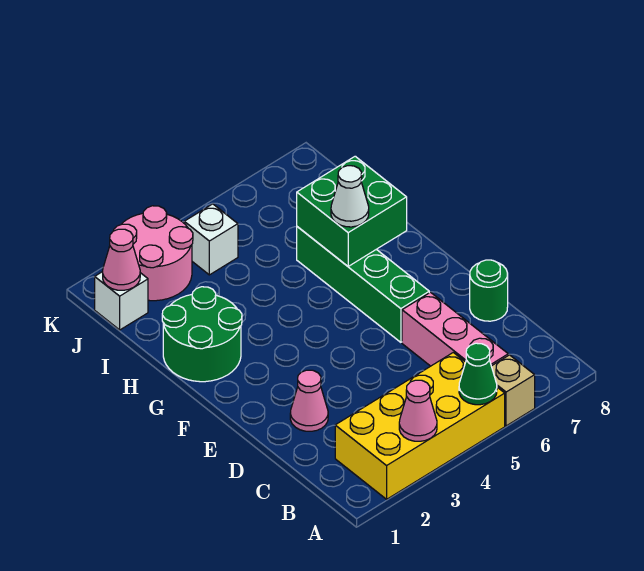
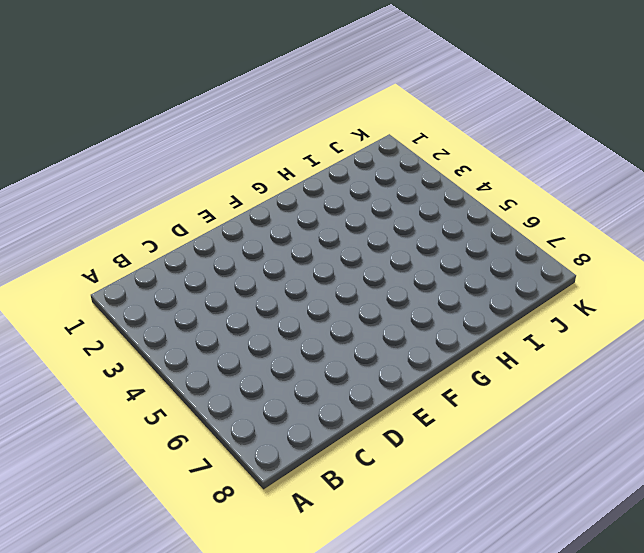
none -> yellow 2x4 brick [335,352,505,499]
none -> tan 1x1 brick [491,355,535,426]
none -> pink 1x3 brick [402,292,508,366]

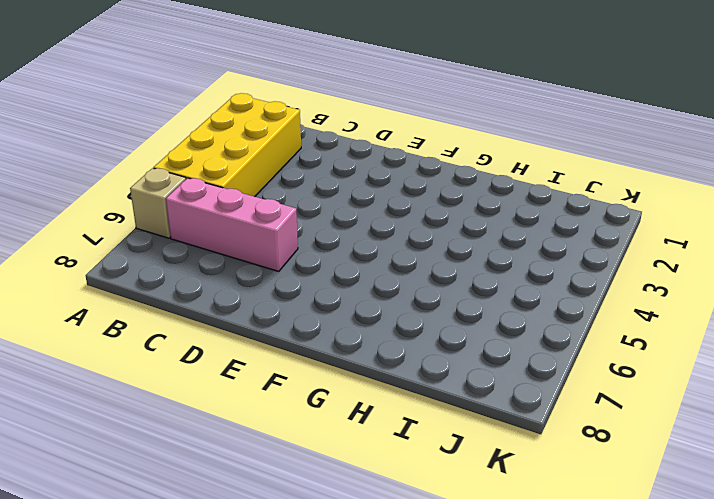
none -> pink 1x1 cone [290,370,328,431]
none -> green 1x1 round brick [470,260,508,321]
none -> green 1x4 brick [297,227,429,342]

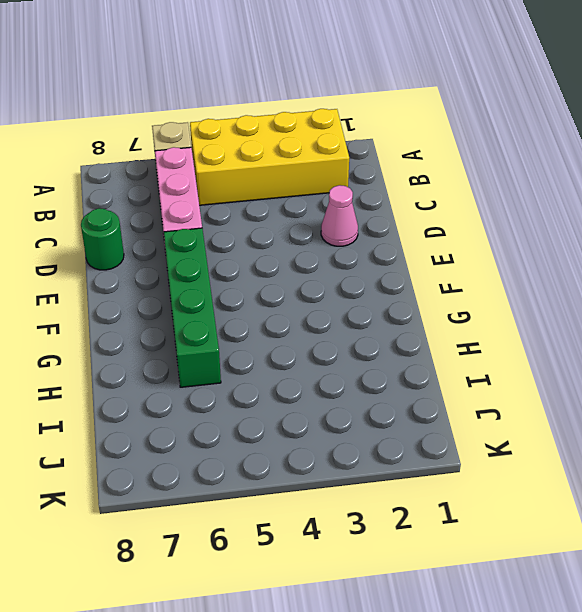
none -> green 2x2 round brick [162,287,242,382]
none -> white 1x1 brick [95,272,148,330]
none -> pink 2x2 round brick [114,206,193,301]

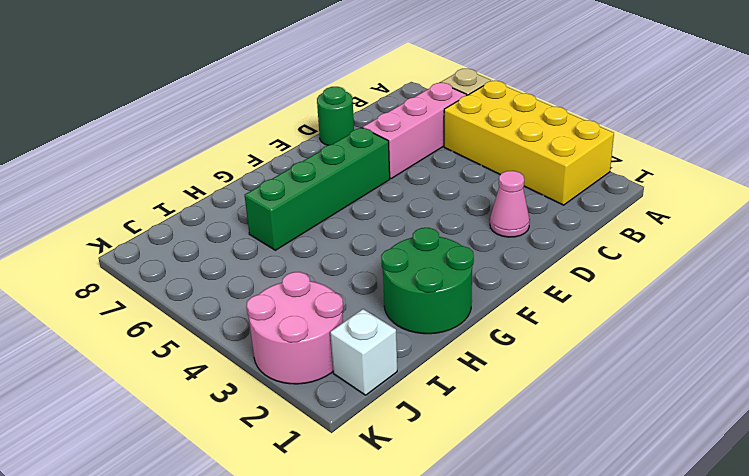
none -> white 1x1 brick [184,204,238,275]
none -> pink 1x1 cone [399,380,437,441]
none -> green 1x1 cone [459,343,497,405]

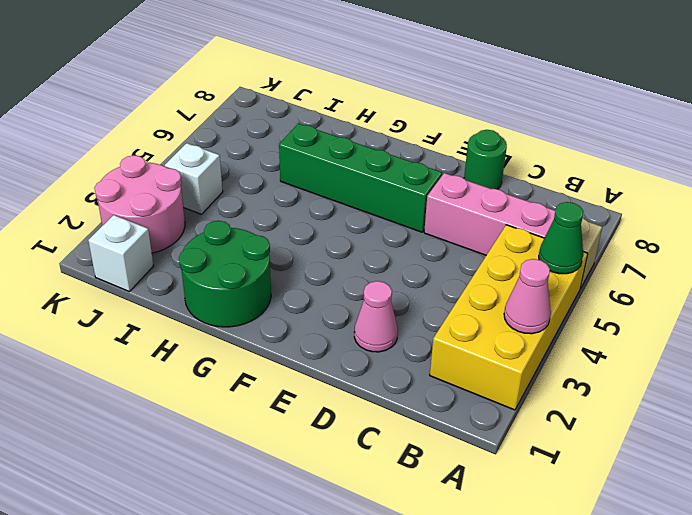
none -> green 2x2 brick [297,156,407,266]
none -> pink 1x1 cone [103,229,140,290]
none -> white 1x1 cone [331,166,369,227]

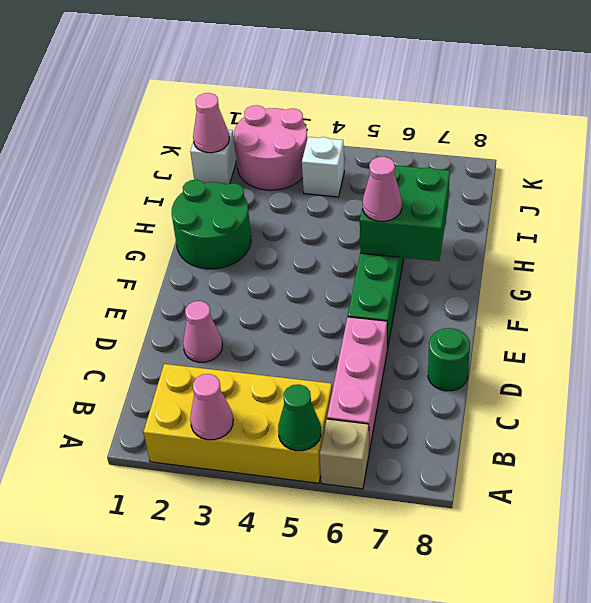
pink 1x1 cone [363,157,402,221] -> white 1x1 cone [331,166,369,227]

